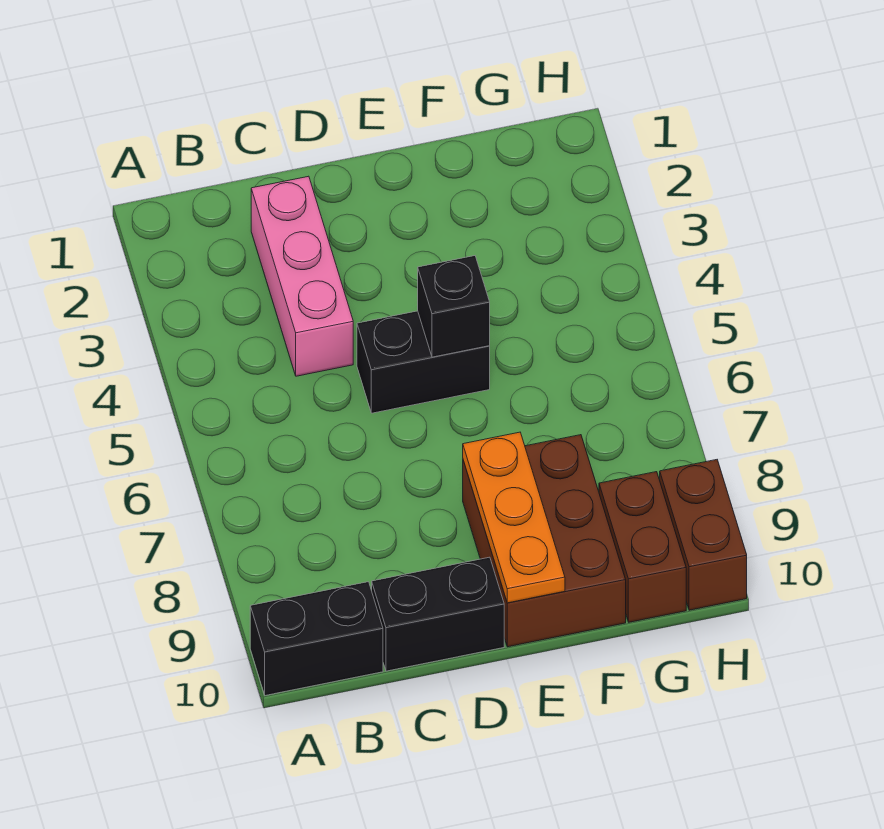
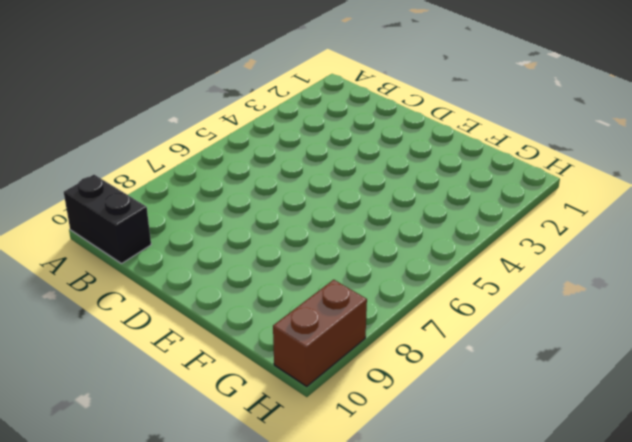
none -> pink 1x3 brick [251,176,353,376]
none -> black 1x2 brick [372,557,504,671]

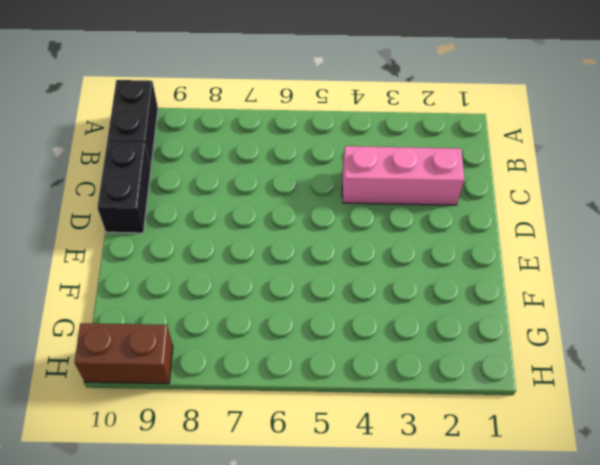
none -> black 1x2 brick [357,311,490,413]
none -> brown 2x3 brick [463,435,626,647]

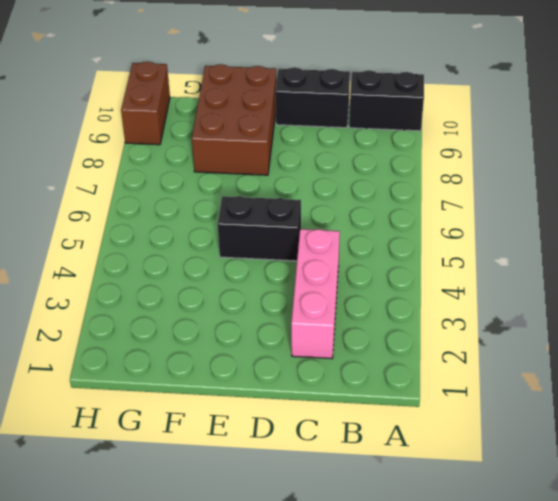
none -> brown 1x2 brick [599,472,686,622]
none -> black 1x1 brick [418,256,490,357]

